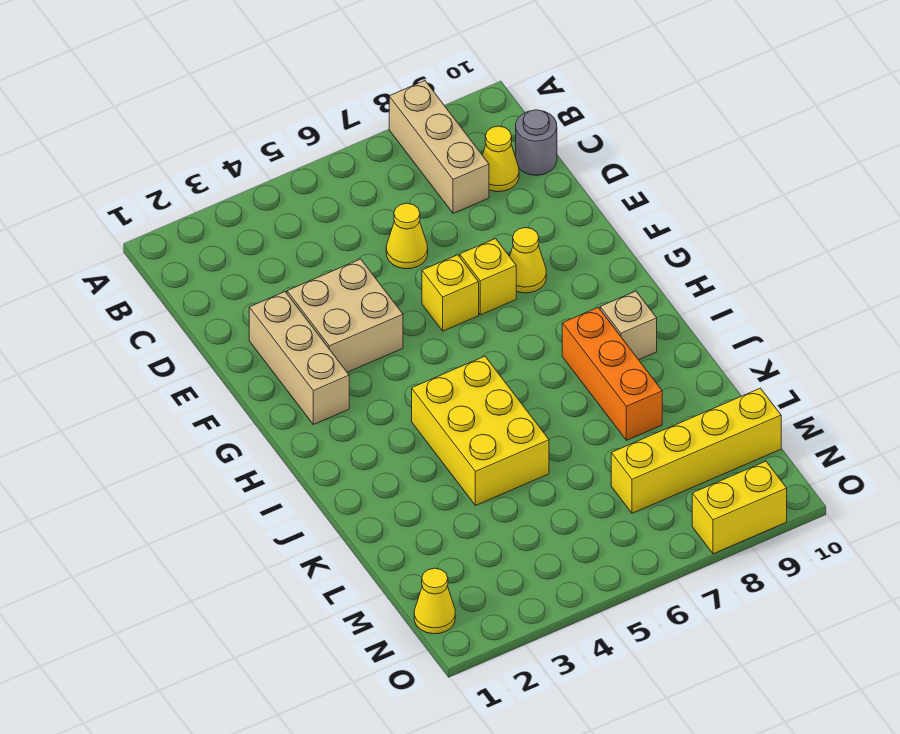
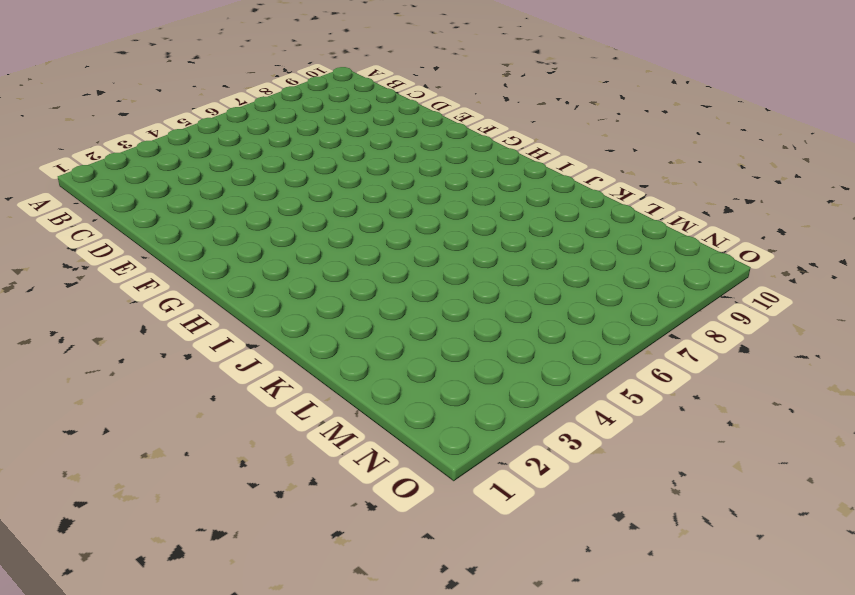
none -> tan 1x3 brick [389,81,489,214]
none -> yellow 1x1 cone [483,126,519,192]
none -> grey 1x1 round brick [516,110,557,175]

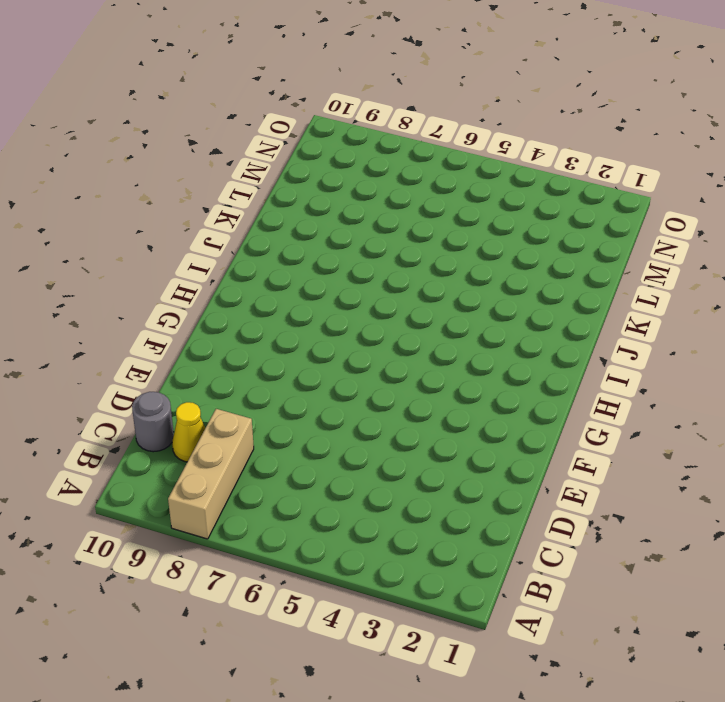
none -> yellow 1x1 cone [386,203,428,269]
none -> tan 1x3 brick [249,292,349,425]
none -> tan 2x2 brick [287,259,403,372]

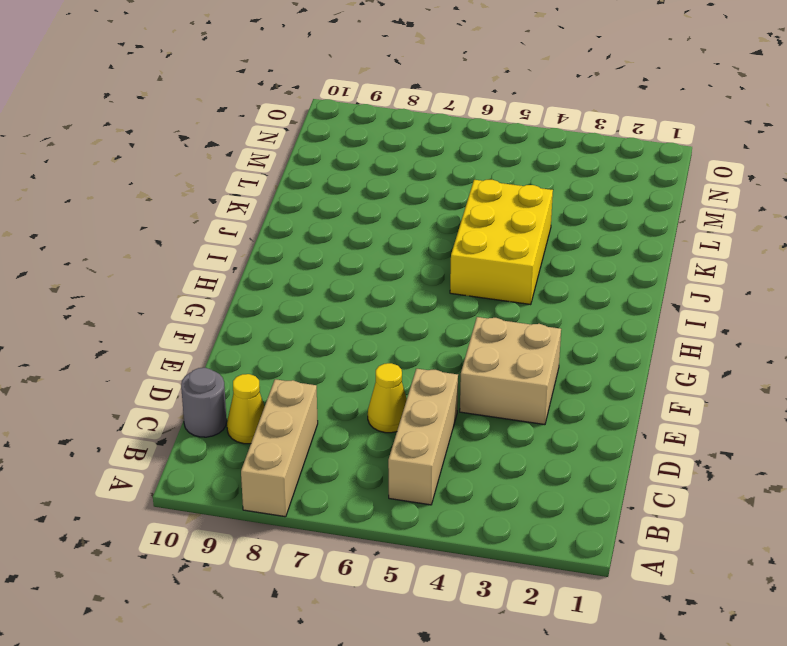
tan 1x3 brick [388,369,458,505] -> tan 1x3 brick moved to [249,292,349,425]
none -> yellow 1x1 brick [422,255,479,331]
none -> yellow 1x1 brick [460,239,516,315]
none -> yellow 1x1 cone [510,228,546,293]

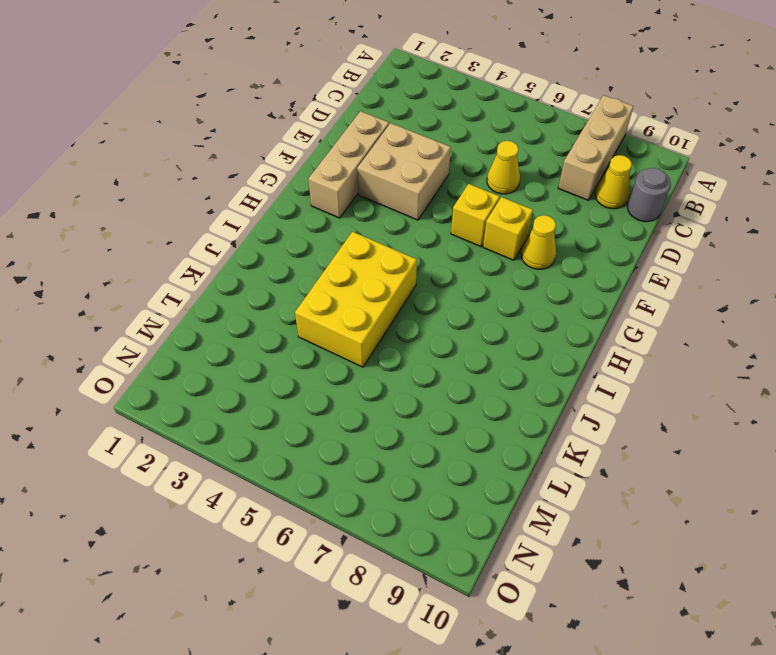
none -> orange 1x3 brick [562,307,662,440]
none -> tan 1x1 brick [600,291,657,360]
none -> yellow 1x4 brick [611,388,781,513]

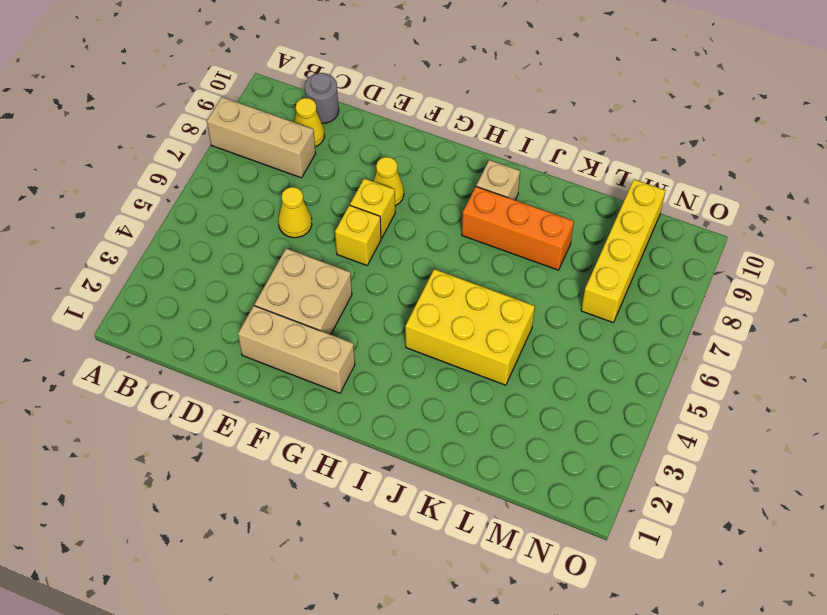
none -> yellow 1x1 cone [414,568,455,634]
none -> yellow 1x2 brick [692,461,787,554]

